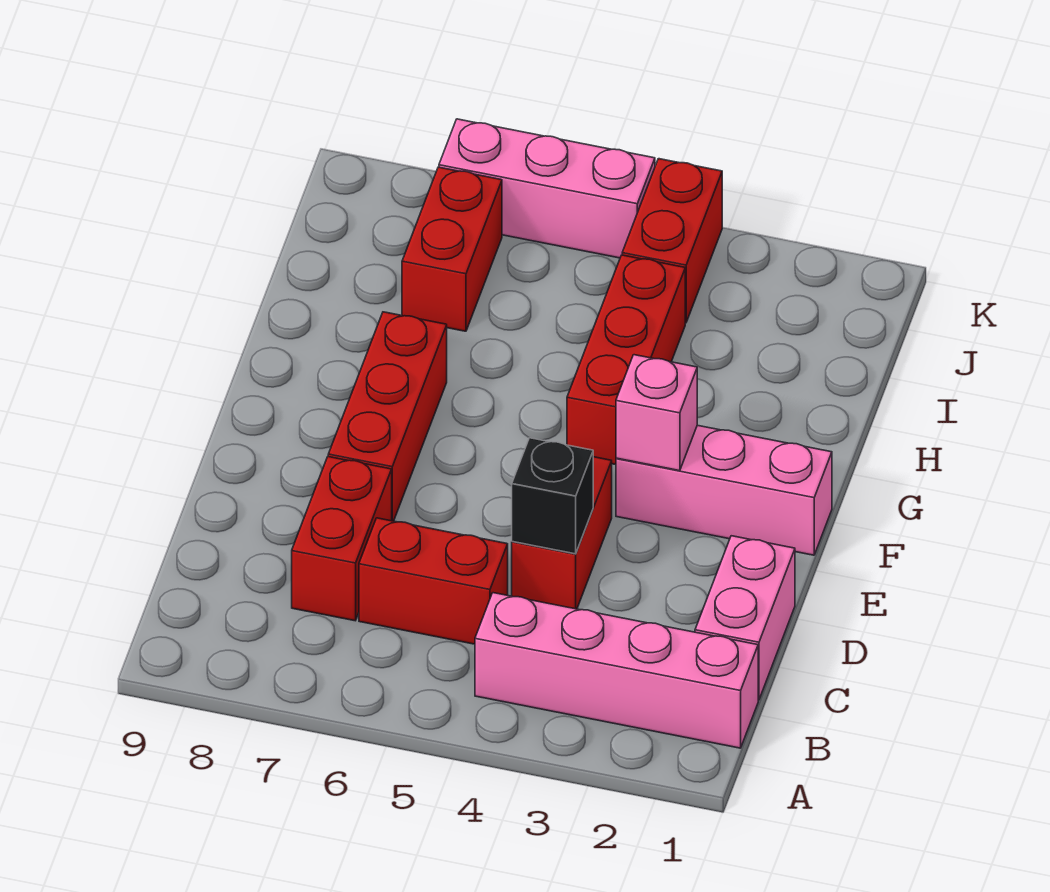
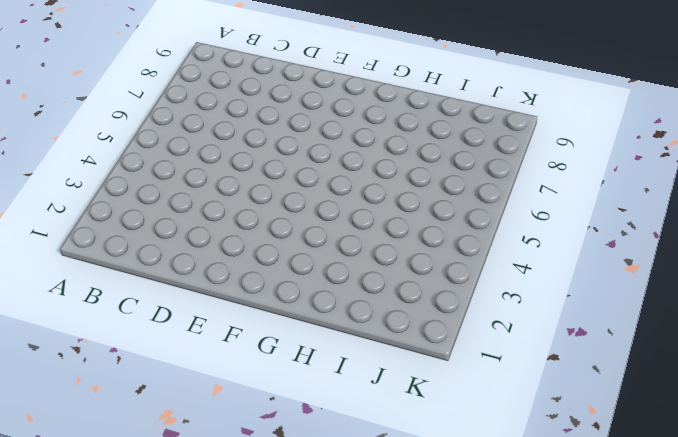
none -> pink 1x4 brick [475,593,758,748]
none -> pink 1x2 brick [695,536,795,700]
none -> red 1x2 brick [359,518,508,644]

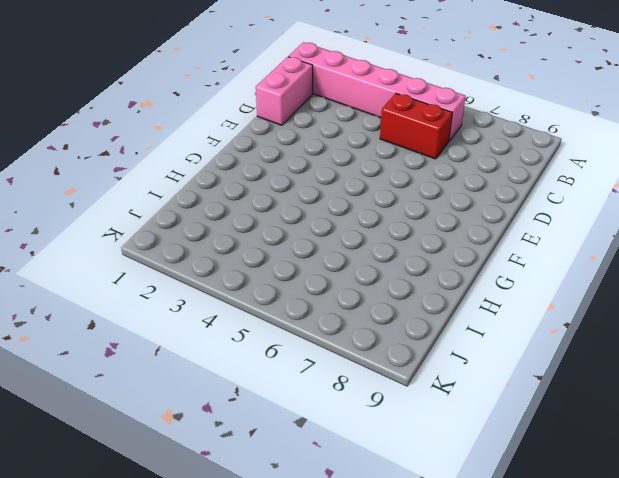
pink 1x6 brick [289,42,466,141] -> pink 1x4 brick [475,593,758,748]
none -> red 1x2 brick [292,457,392,621]
none -> red 1x2 brick [512,457,612,609]
none -> red 1x3 brick [328,312,447,521]

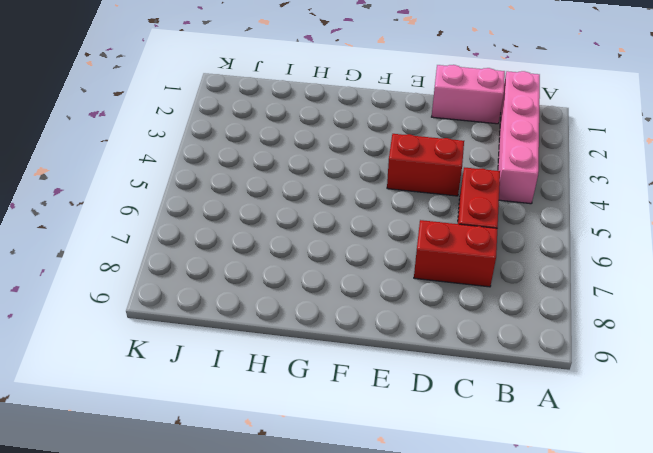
none -> red 1x3 brick [328,312,447,521]
none -> pink 1x3 brick [616,425,832,555]
none -> red 1x3 brick [567,255,685,465]

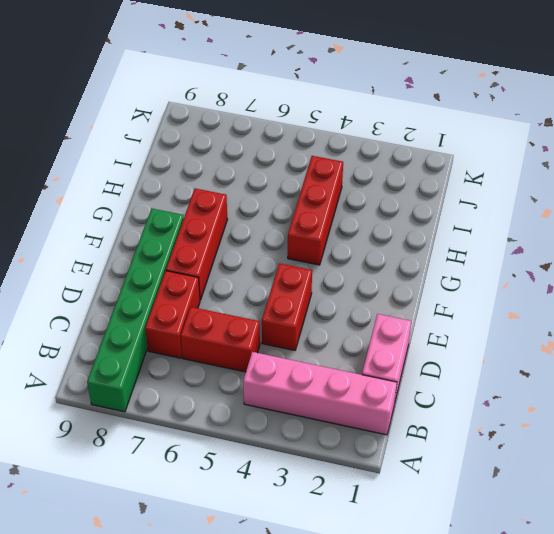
green 1x6 brick [87,209,184,412] -> none
none -> pink 1x3 brick [616,425,832,555]
none -> red 1x2 brick [402,167,502,331]
none -> red 1x2 brick [622,159,722,323]

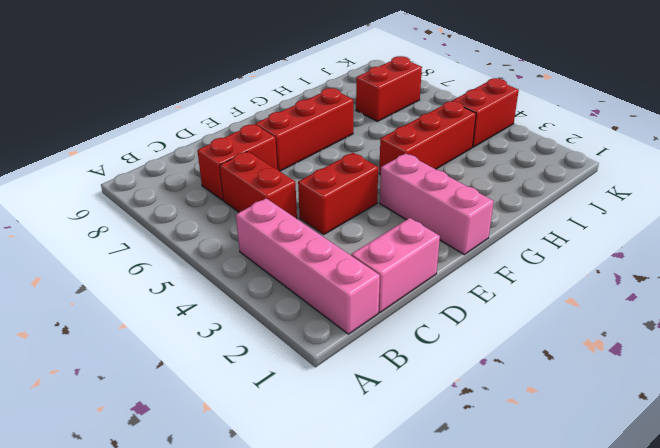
none -> pink 1x3 brick [439,119,655,258]
none -> black 1x1 brick [512,438,593,554]
none -> pink 1x1 brick [616,355,697,471]

